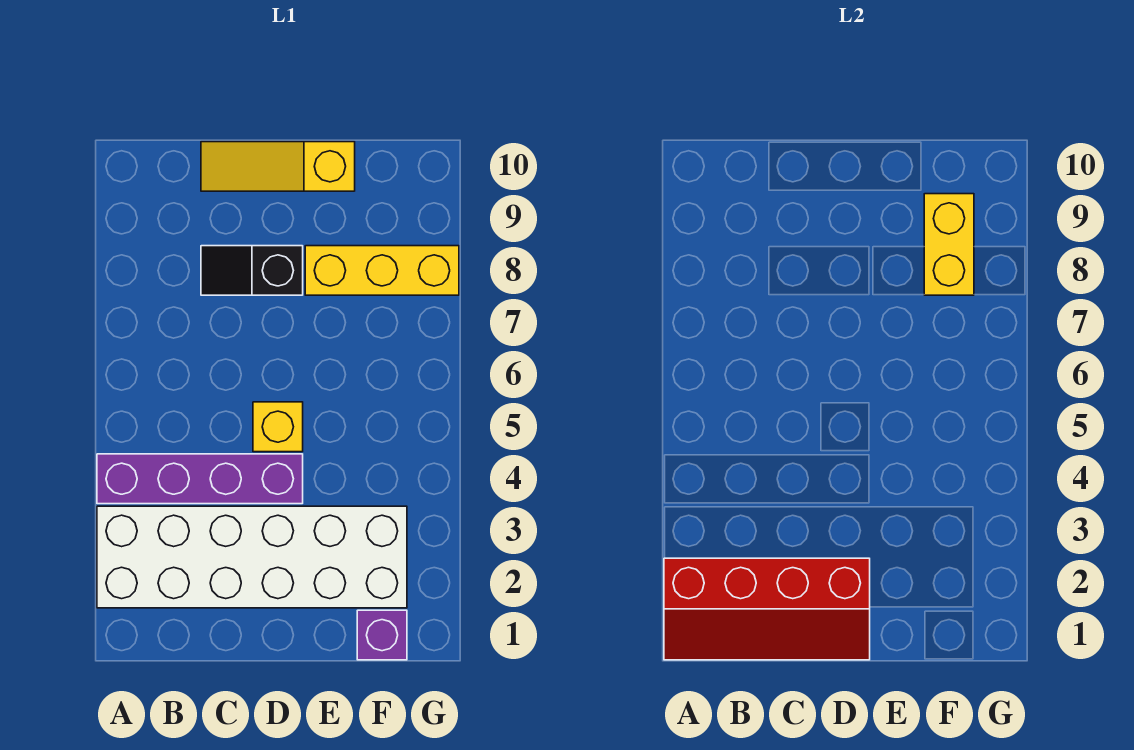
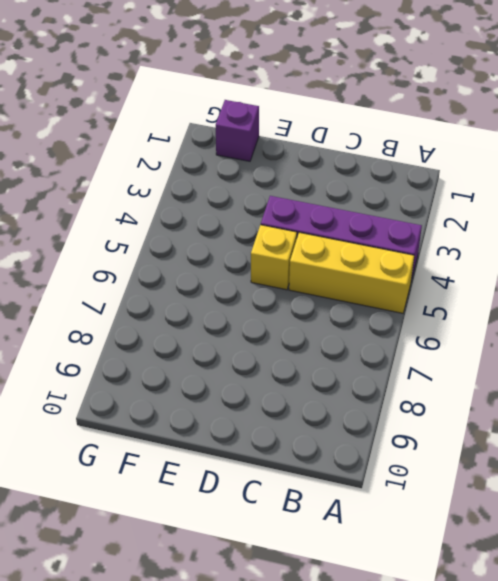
yellow 1x3 brick [289,232,414,313] -> yellow 1x3 brick moved to [305,246,459,295]
none -> white 2x6 brick [97,506,407,608]
none -> black 1x2 slope [201,246,303,295]

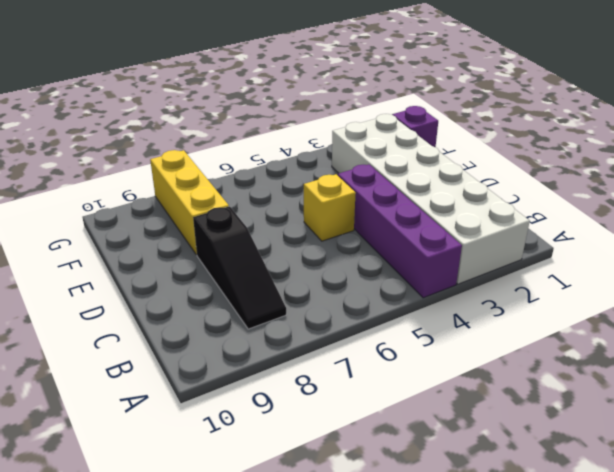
black 1x3 slope [193,206,286,329] -> black 1x2 slope [201,246,303,295]
none -> yellow 1x3 slope [201,142,355,191]
none -> red 2x4 slope [664,558,870,660]

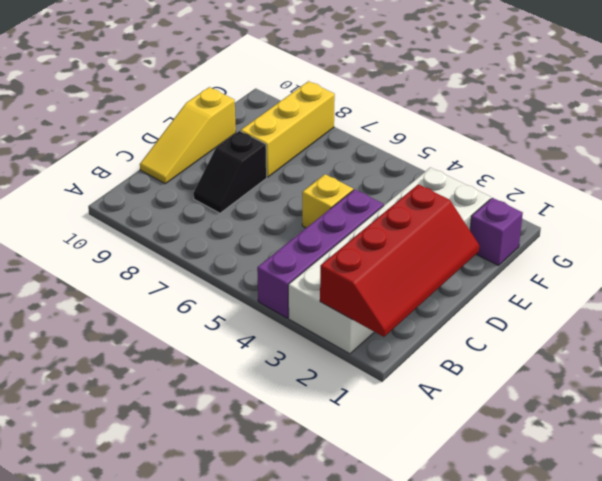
none -> yellow 1x2 brick [924,194,974,295]

